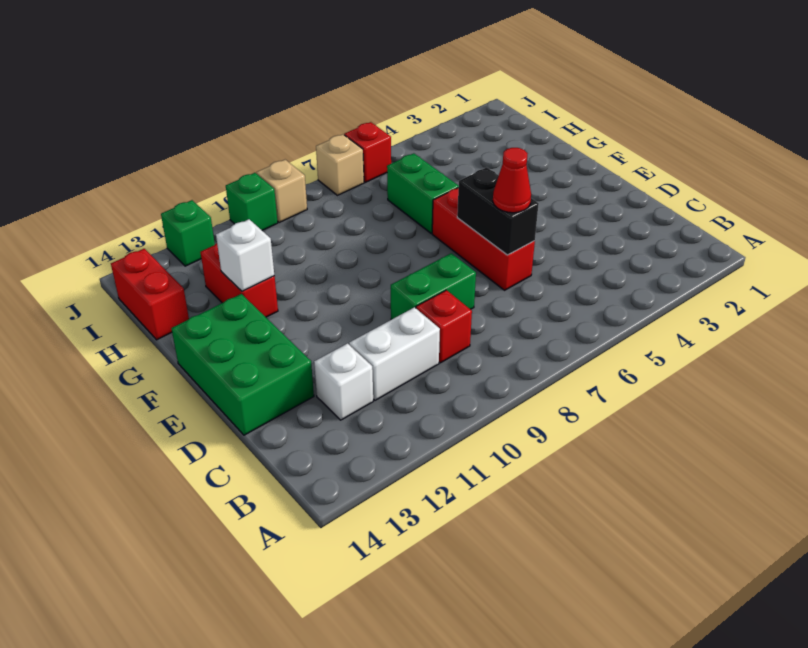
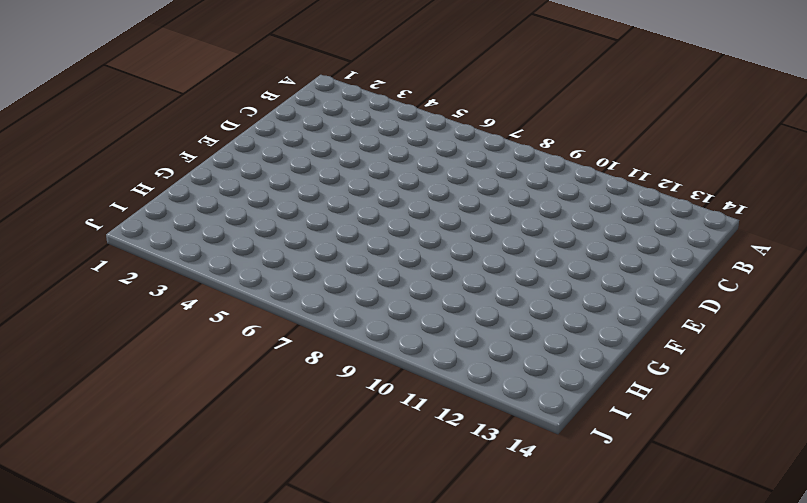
none -> red 1x1 brick [416,290,472,363]
none -> white 1x2 brick [349,307,440,400]
none -> white 1x1 brick [314,343,373,420]

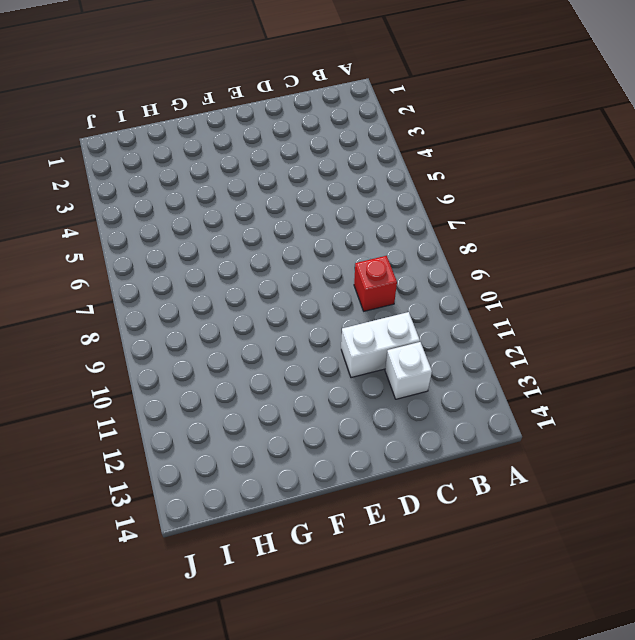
white 1x2 brick [341,312,420,378] -> white 1x2 brick turned to [349,307,440,400]
none -> red 1x3 brick [432,188,535,290]
none -> green 1x2 brick [391,253,476,320]
none -> green 2x3 brick [171,294,314,435]

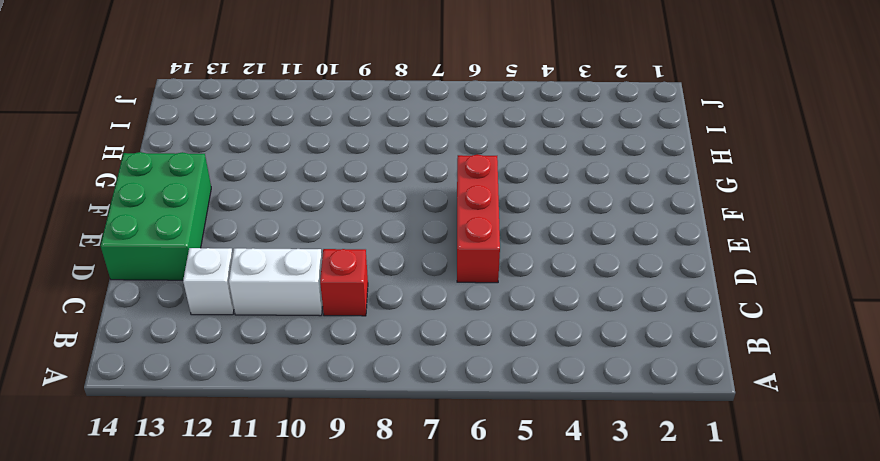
none -> green 1x2 brick [391,253,476,320]
none -> green 1x2 brick [387,153,459,233]
none -> red 1x2 brick [200,243,278,317]

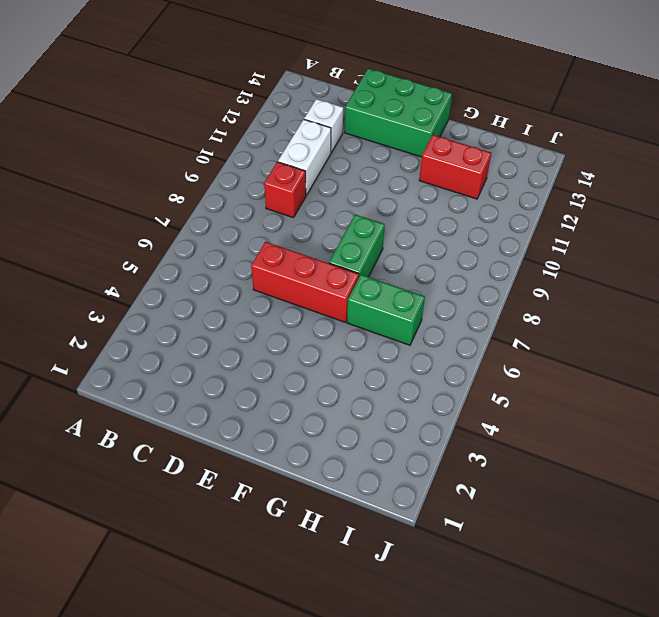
green 1x2 brick [329,214,385,277] -> green 1x2 brick moved to [391,253,476,320]
none -> red 1x2 brick [111,249,189,340]
none -> red 1x1 brick [344,122,391,182]
none -> tan 1x1 brick [316,134,364,195]

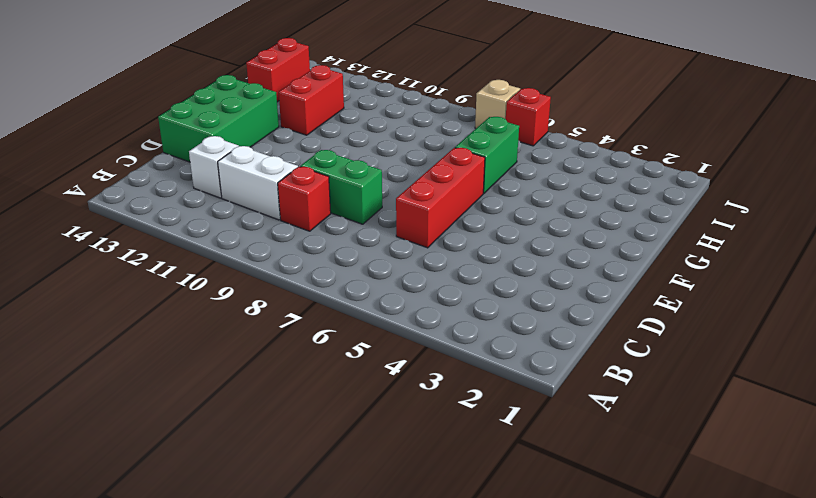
none -> tan 1x1 brick [257,160,307,223]
none -> green 1x1 brick [226,173,278,230]
none -> green 1x1 brick [161,200,215,266]

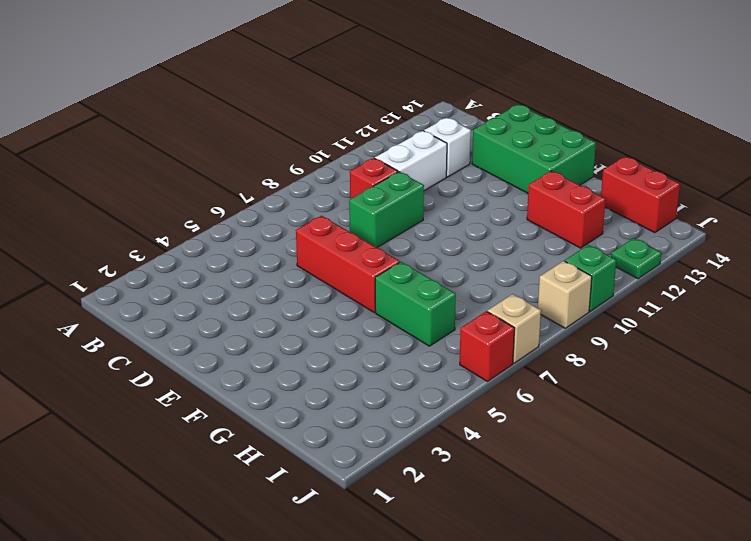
green 1x1 plate [611,238,661,279] -> green 1x1 brick [161,200,215,266]
none -> black 1x2 brick [457,167,539,255]
none -> white 1x1 brick [216,219,274,291]
none -> red 1x1 cone [493,148,531,213]

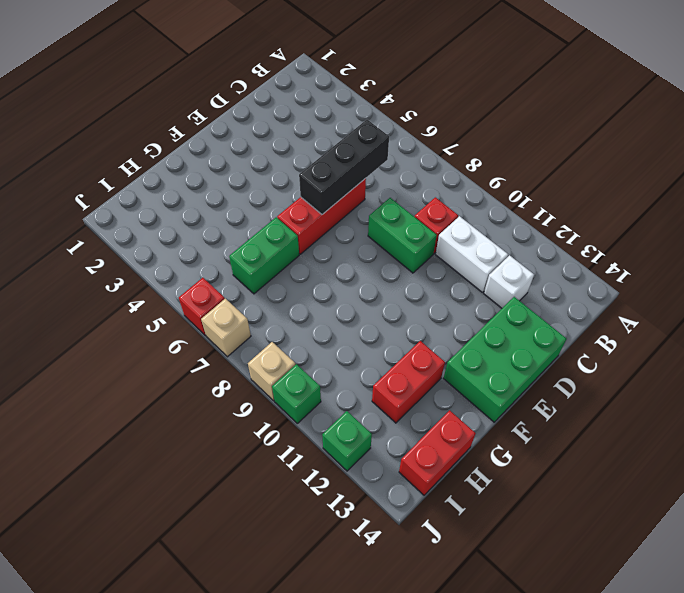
black 1x3 brick [299,120,389,215] -> black 1x2 brick [457,167,539,255]
none -> white 1x1 brick [216,219,274,291]
none -> red 1x1 cone [493,148,531,213]

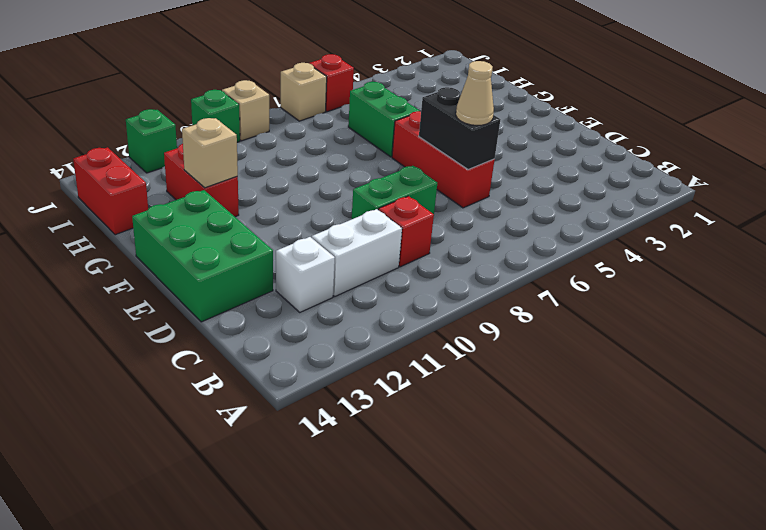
tan 1x1 cone [456,61,494,126] -> red 1x1 cone [493,148,531,213]
tan 1x1 brick [182,118,238,188] -> white 1x1 brick [216,219,274,291]

